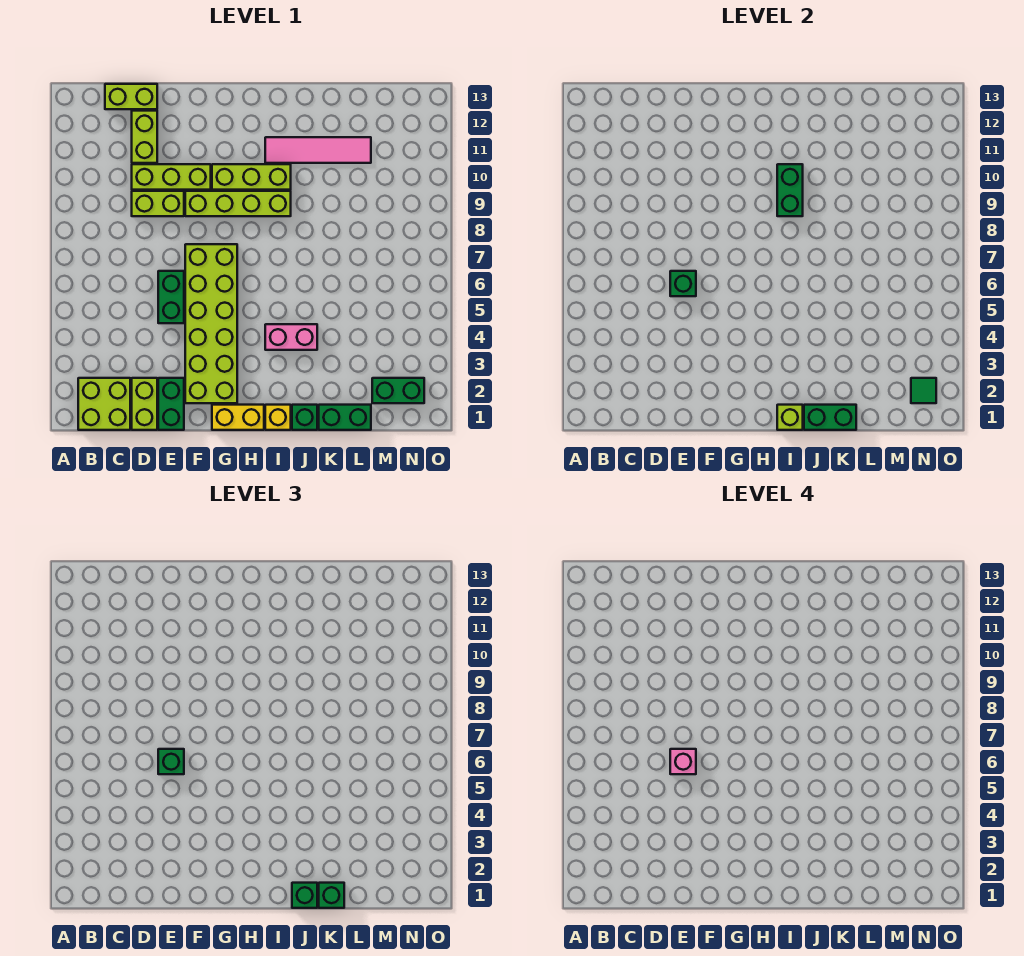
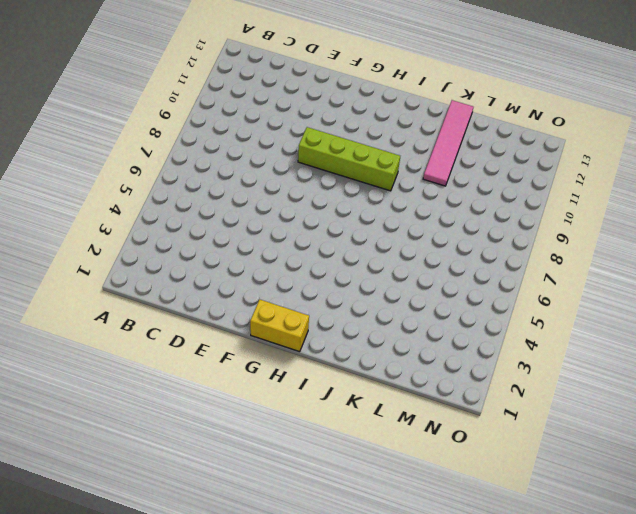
pink 1x4 tile [423,100,473,186] -> pink 1x4 tile turned to [265,137,371,163]
none -> lime 2x2 brick [78,378,130,430]
none -> lime 1x2 brick [105,84,157,109]
none -> lime 1x2 brick [132,378,157,430]

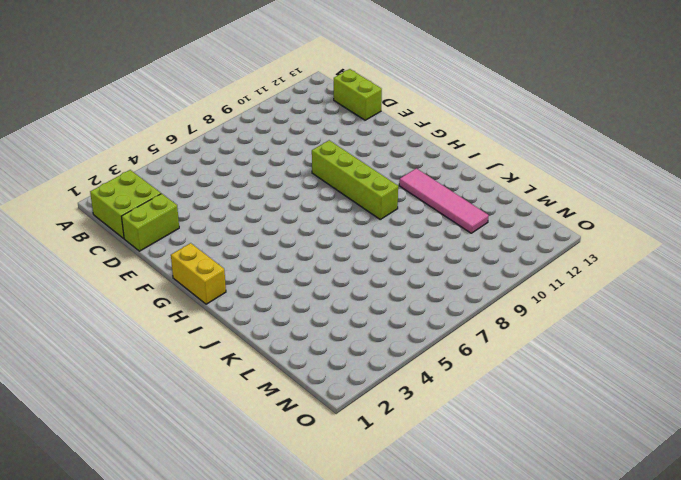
none -> lime 1x2 brick [132,191,184,216]
none -> lime 1x3 brick [132,164,211,190]
none -> lime 1x2 brick [132,111,157,163]

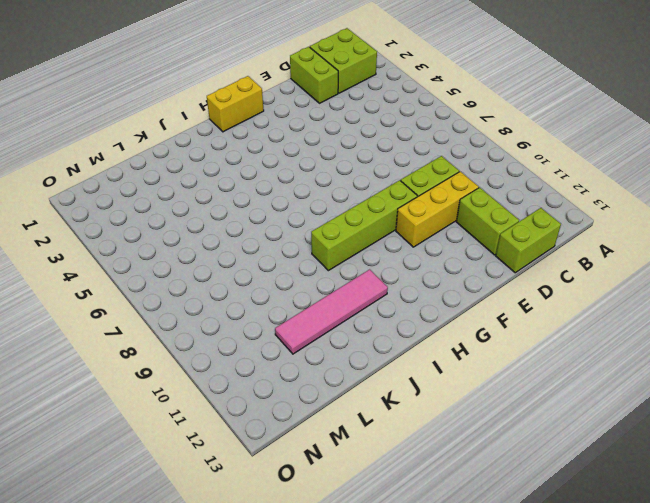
yellow 1x3 brick [396,172,479,247] -> lime 1x3 brick [132,164,211,190]
none -> green 1x2 brick [158,378,184,430]
none -> green 1x2 brick [158,271,184,323]
none -> lime 2x6 brick [185,244,237,403]

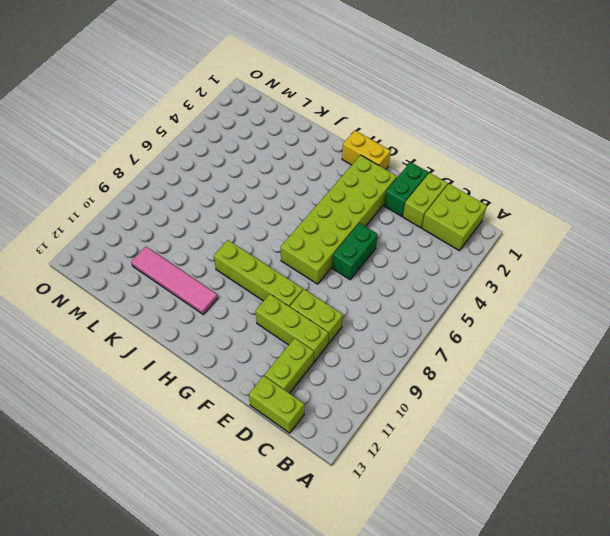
none -> lime 1x3 brick [212,164,291,190]
none -> yellow 1x1 brick [265,405,291,430]
none -> pink 1x2 brick [265,324,317,350]

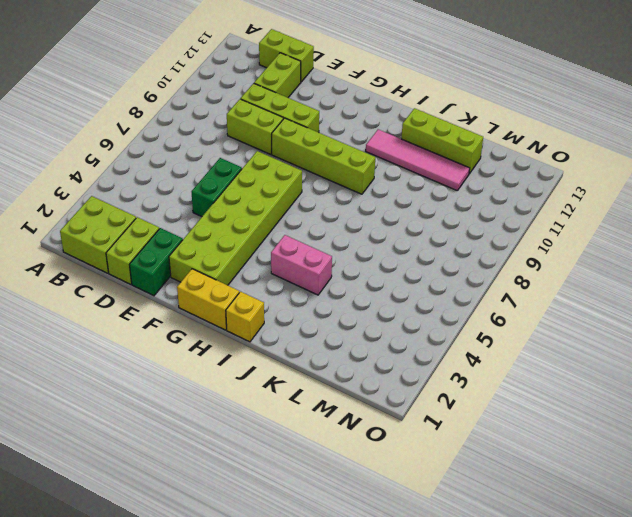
lime 1x3 brick [401,108,483,174] -> lime 1x3 brick moved to [212,164,291,190]
none -> green 1x1 brick [292,405,317,430]
none -> green 1x2 brick [319,405,371,430]
none -> green 1x2 brick [372,378,424,403]

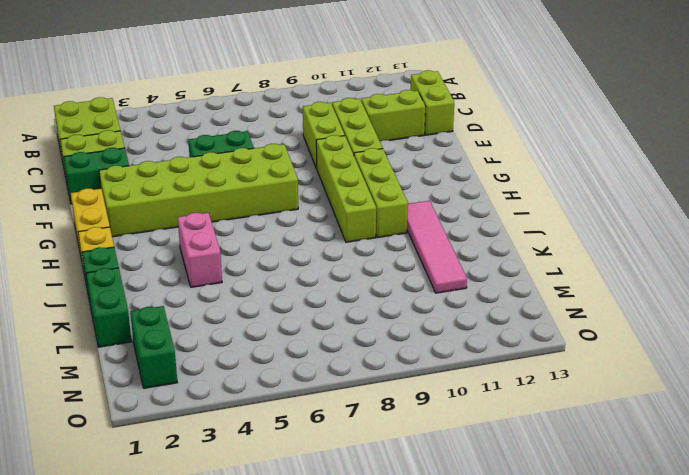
none -> green 1x1 brick [670,271,696,296]
none -> lime 1x1 brick [777,405,803,430]
none -> green 1x2 brick [777,164,803,216]

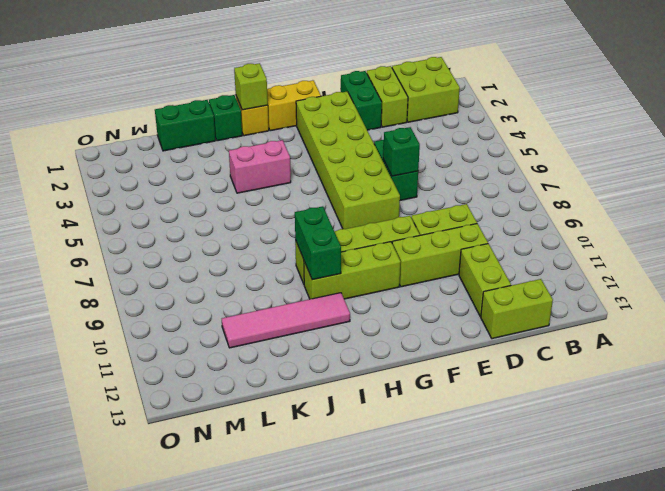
none -> green 1x2 brick [372,378,424,403]
none -> green 1x2 brick [804,405,856,430]
none -> green 1x1 tile [911,378,936,403]

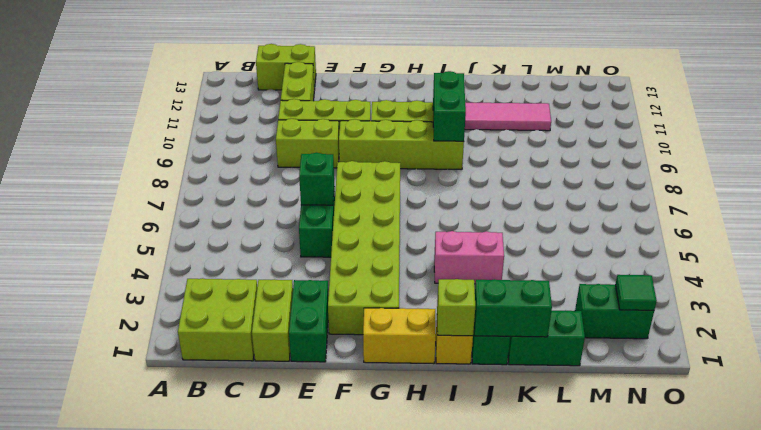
none -> green 1x1 brick [158,749,184,774]
none -> green 1x1 brick [292,883,317,908]
none -> green 1x1 brick [319,883,344,908]

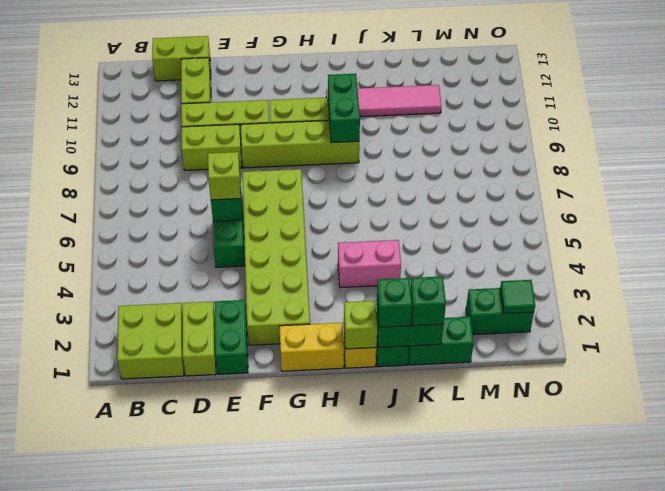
lime 1x1 brick [208,152,241,200] -> green 1x1 brick [158,749,184,774]
none -> pink 1x1 brick [670,749,696,774]

